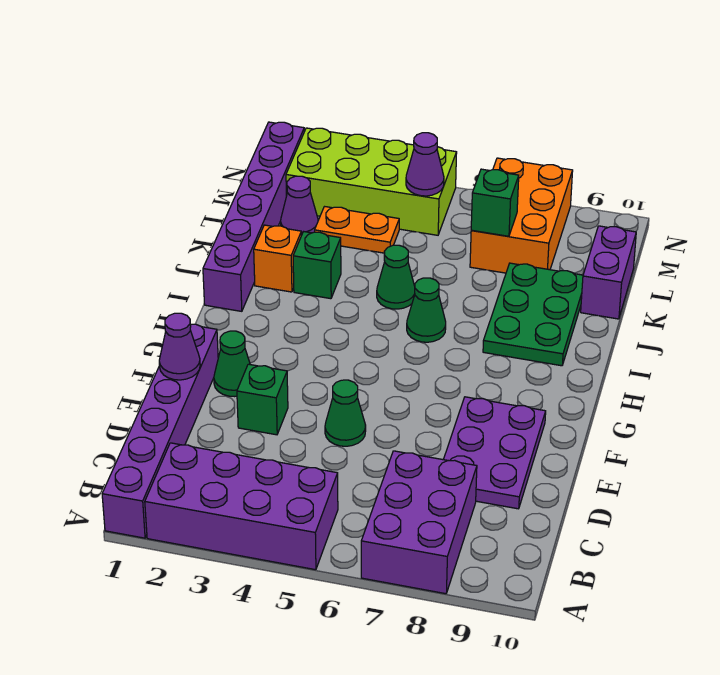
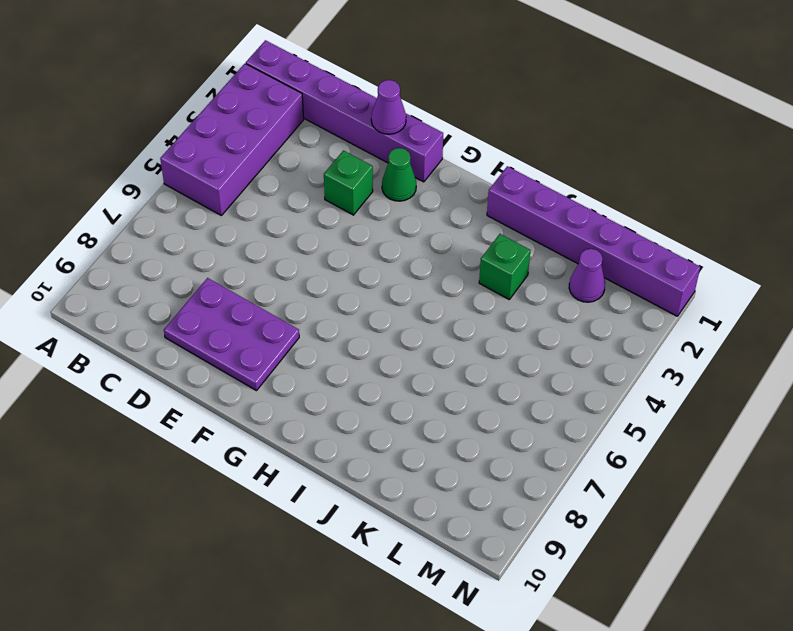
none -> purple 2x3 brick [361,451,477,594]
none -> green 1x1 cone [325,380,366,446]
none -> green 1x1 cone [407,278,446,342]

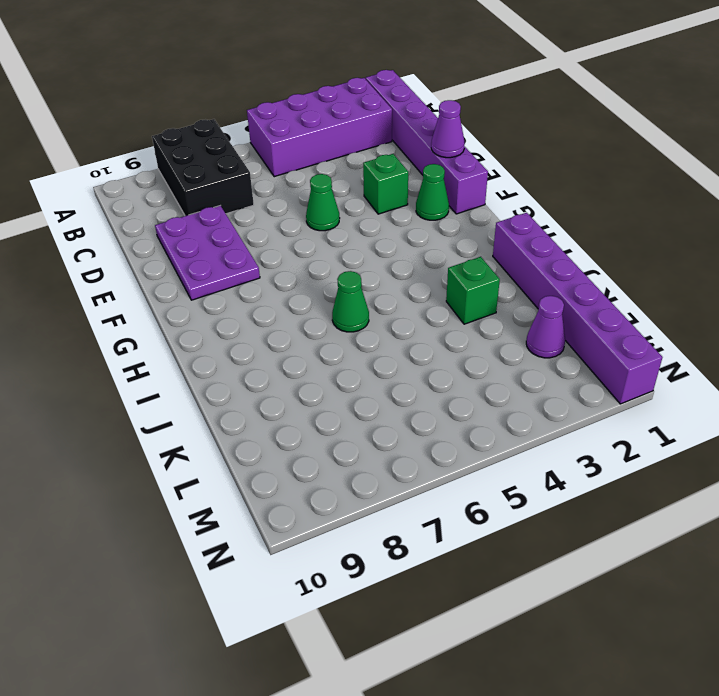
black 2x3 brick [152,119,254,216] -> purple 2x3 brick [361,451,477,594]
none -> green 2x3 plate [483,263,583,366]
none -> orange 1x1 brick [254,225,301,292]
none -> green 1x1 cone [377,245,415,309]

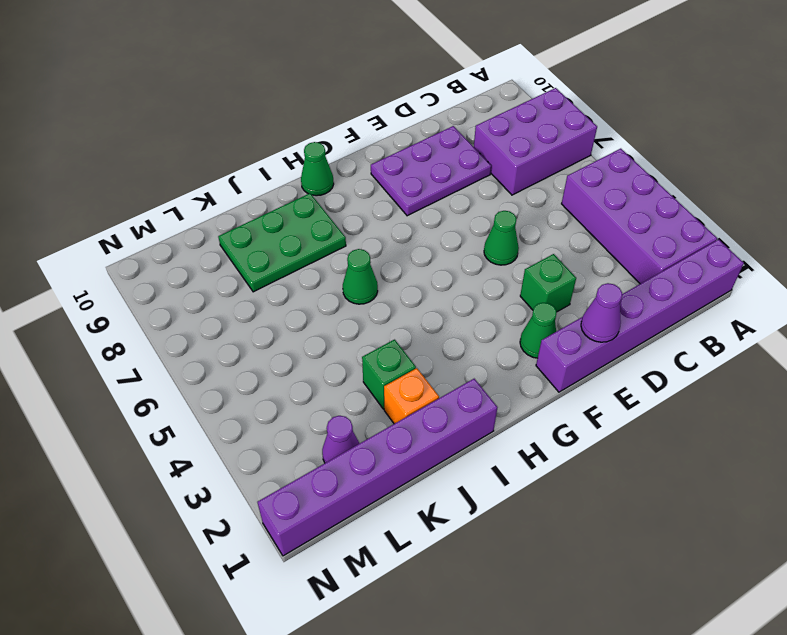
green 1x1 cone [301,142,334,196] -> green 1x1 cone moved to [377,245,415,309]
none -> purple 1x2 brick [581,226,636,319]
none -> orange 1x2 plate [315,207,399,253]
none -> orange 2x3 brick [470,158,573,273]

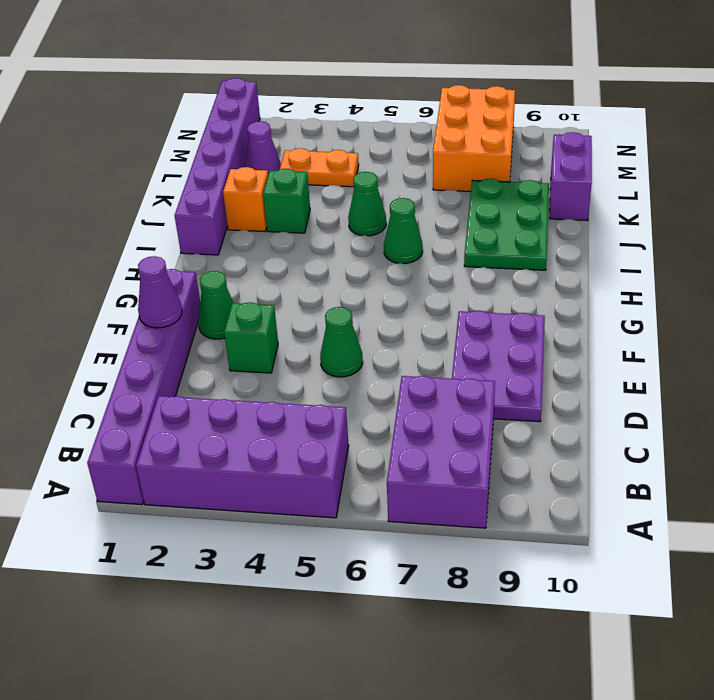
none -> lime 2x4 brick [286,128,457,235]
none -> green 1x1 brick [471,169,519,236]
none -> purple 1x1 cone [406,133,444,196]

